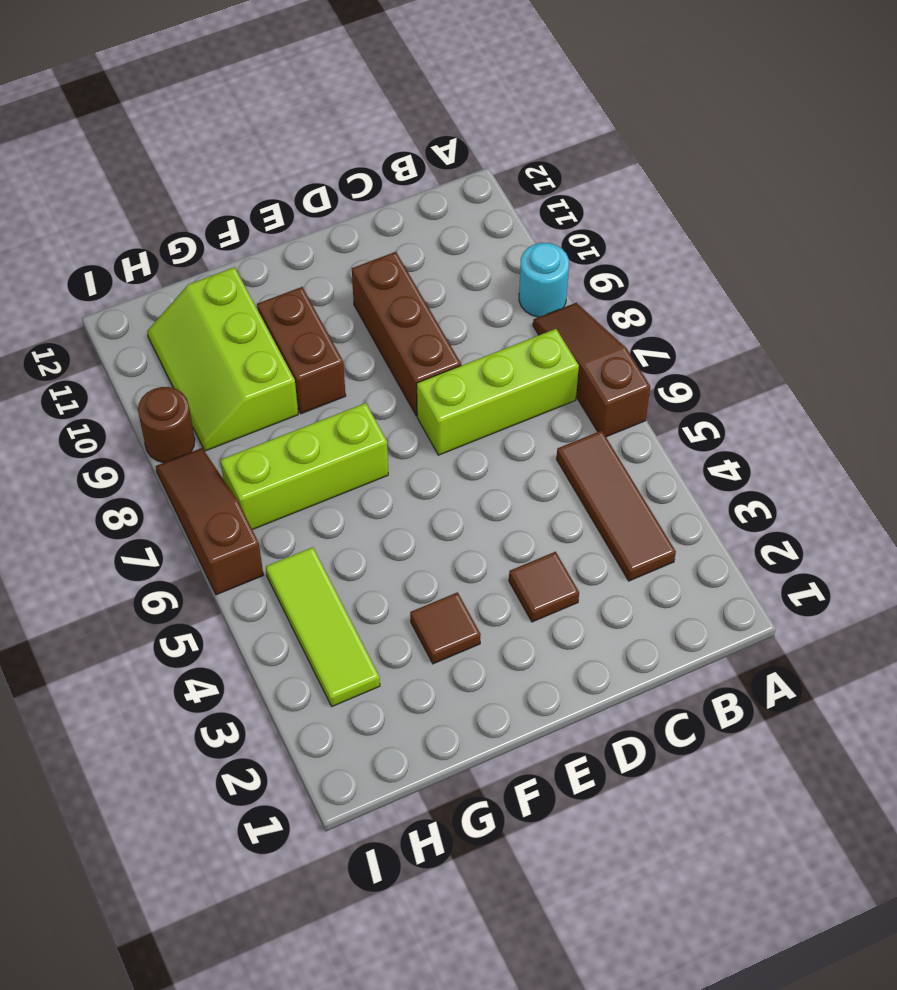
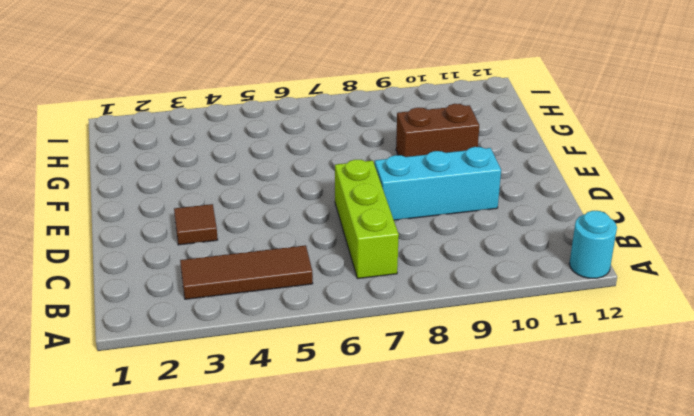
cyan 1x1 round brick [569,211,617,278] -> cyan 1x1 round brick moved to [519,243,569,317]
cyan 1x3 brick [375,147,501,220] -> brown 1x3 brick [352,252,461,416]
none -> brown 1x3 slope [533,303,650,437]
none -> brown 1x1 tile [410,592,481,664]
none -> lime 1x3 brick [220,403,388,530]

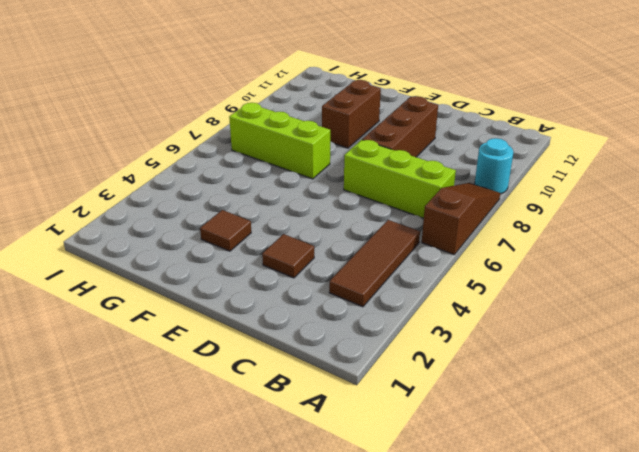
none -> lime 2x3 slope [147,267,298,451]
none -> lime 1x3 tile [266,547,380,706]
none -> brown 1x3 slope [156,448,263,595]

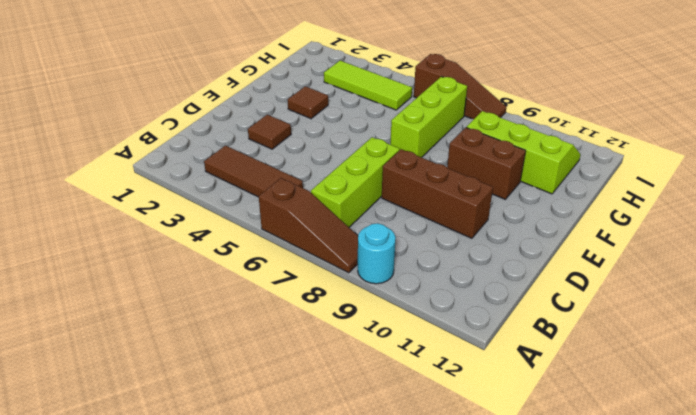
none -> brown 1x1 round brick [138,387,195,463]

